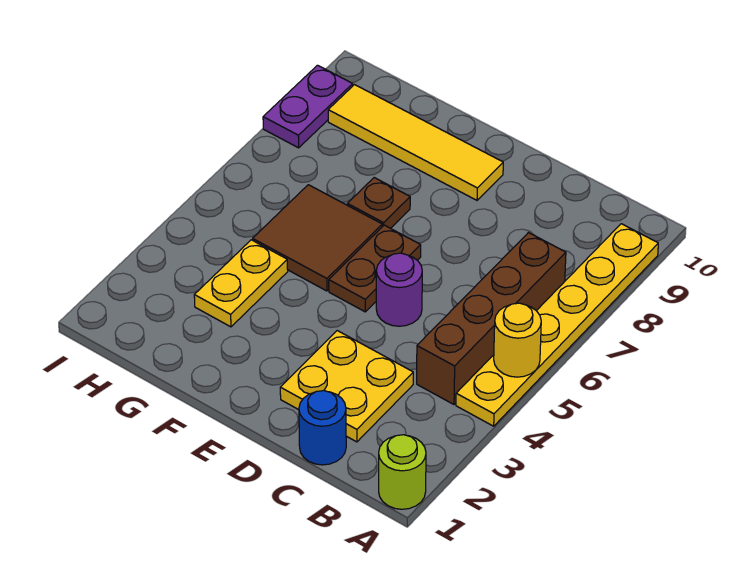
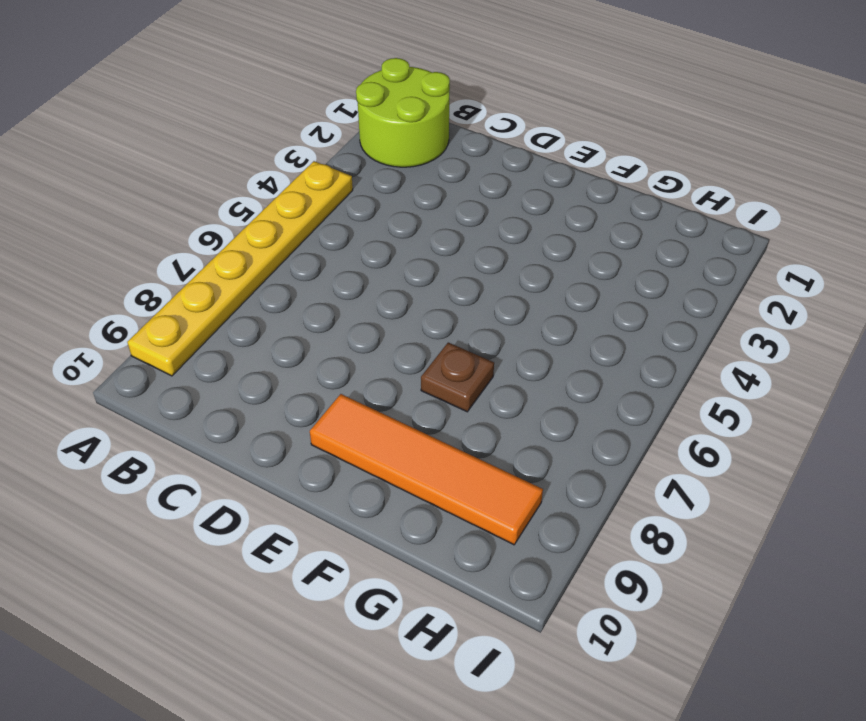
lime 2x2 round brick [356,58,450,167] -> lime 1x1 round brick [379,435,426,509]
orange 1x4 tile [310,394,543,545] -> yellow 1x4 tile [328,85,503,200]
none -> brown 1x4 brick [417,233,566,404]
none -> blue 1x1 round brick [299,391,346,465]
none -> yellow 2x2 plate [280,331,413,442]

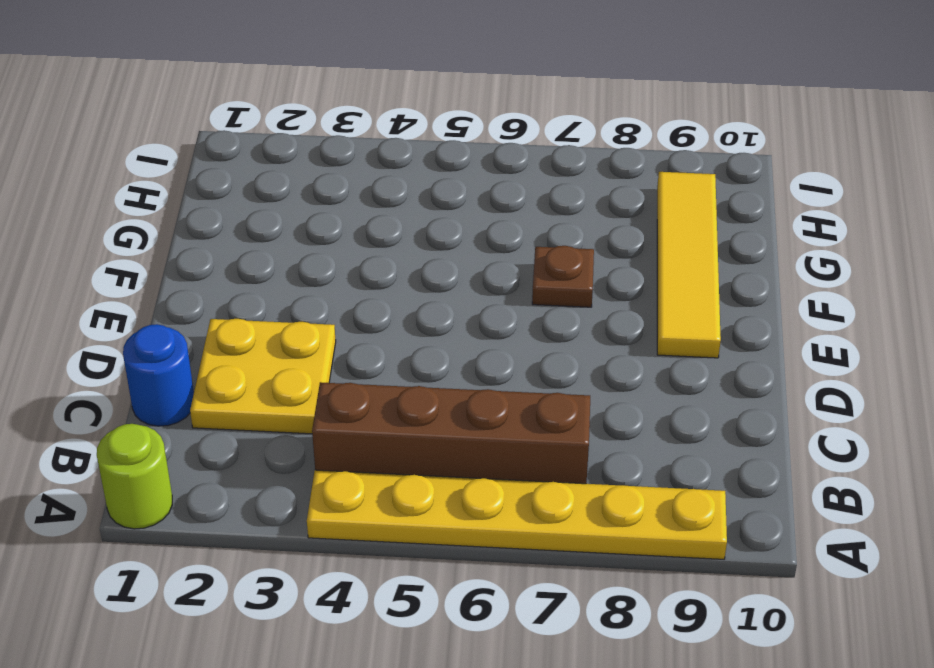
none -> purple 1x1 round brick [376,253,422,326]
none -> brown 1x2 plate [329,225,421,312]
none -> brown 2x2 tile [253,185,382,291]

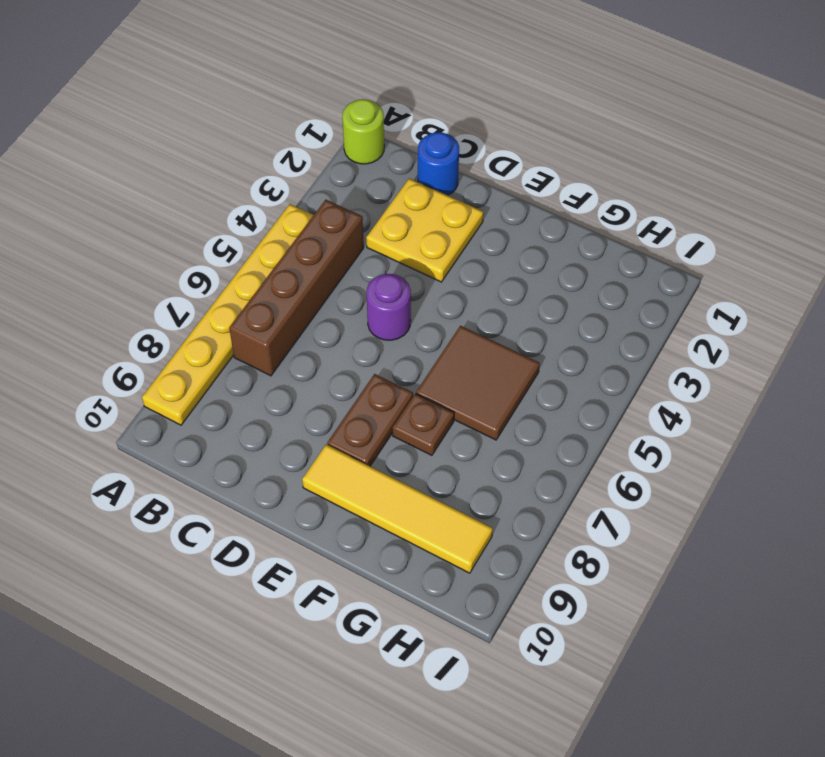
brown 1x2 plate [327,374,413,466] -> brown 1x2 plate moved to [329,225,421,312]
none -> yellow 1x2 plate [194,240,288,327]
none -> purple 1x2 plate [263,65,353,148]
none -> yellow 1x1 round brick [494,303,541,377]

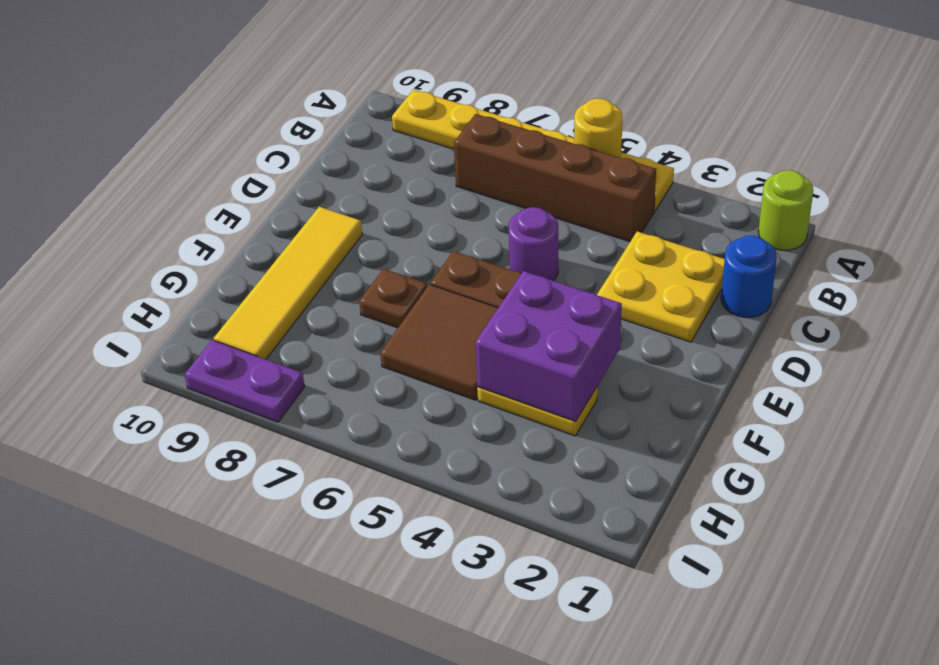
purple 2x2 brick [475,271,622,421] -> none

